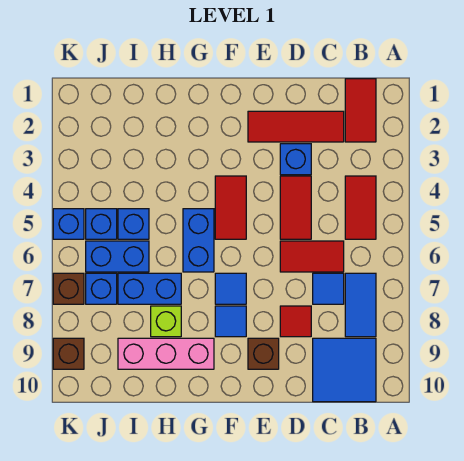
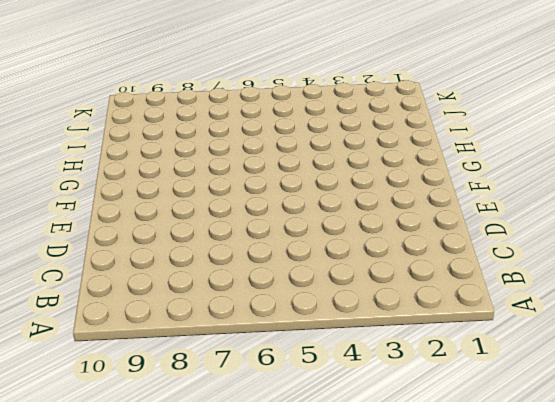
none -> red 1x2 tile [345,79,376,142]
none -> red 1x2 tile [345,176,376,239]
none -> blue 1x2 tile [345,273,376,337]

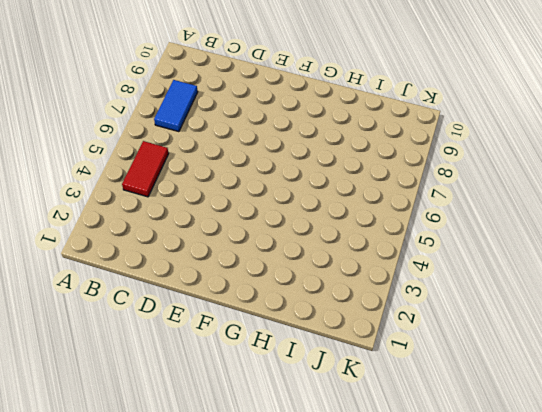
none -> red 1x2 tile [345,79,376,142]
none -> blue 2x2 tile [313,338,376,402]
none -> red 1x3 tile [248,111,344,142]

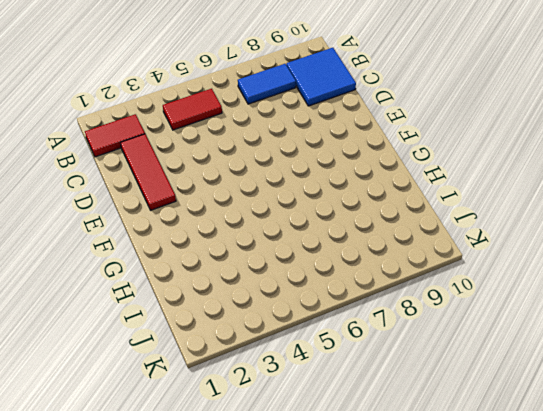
none -> red 1x2 tile [280,241,344,272]
none -> blue 1x1 tile [313,273,344,304]
none -> blue 1x1 brick [280,144,311,175]

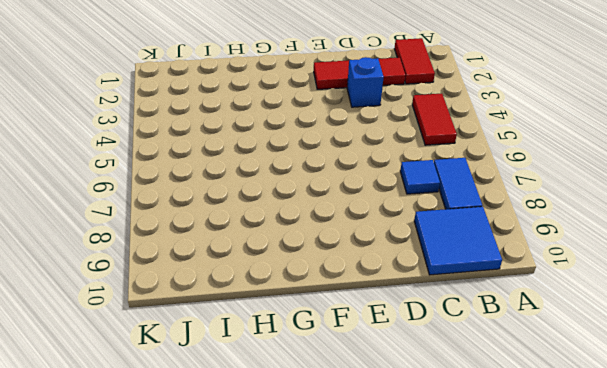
none -> red 1x2 tile [280,241,344,272]
none -> red 1x2 tile [280,176,311,239]
none -> red 1x1 tile [280,306,311,337]

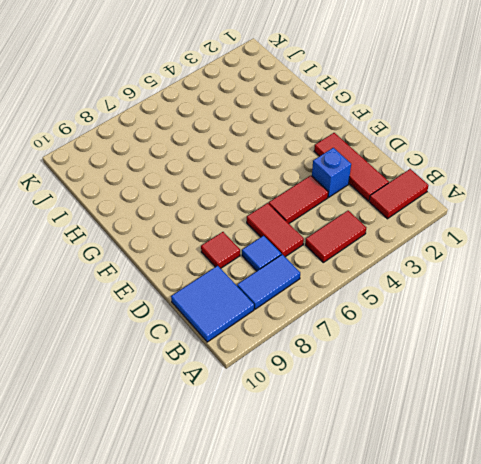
none -> brown 1x1 brick [248,338,279,369]
none -> red 1x2 tile [215,176,246,239]
none -> blue 1x1 tile [215,273,246,304]

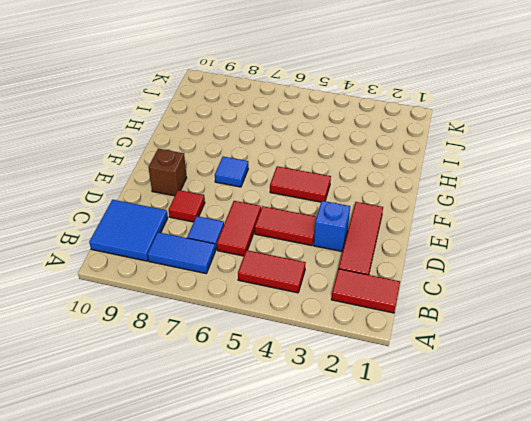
none -> blue 1x1 tile [215,306,246,337]
none -> blue 1x2 brick [183,209,214,272]
none -> pink 1x3 brick [118,338,214,369]

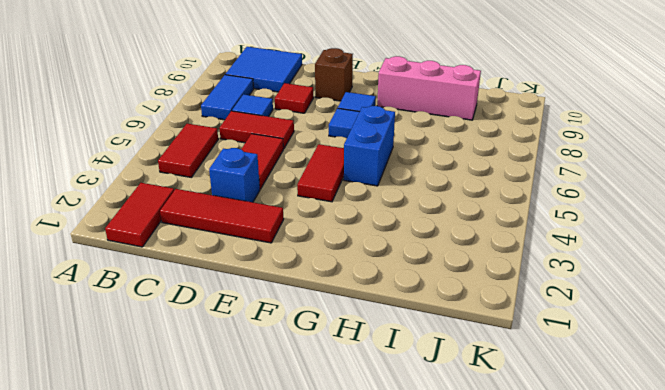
none -> blue 1x2 brick [118,273,181,304]
none -> lime 1x1 brick [151,306,181,337]
none -> blue 1x1 brick [118,209,149,239]

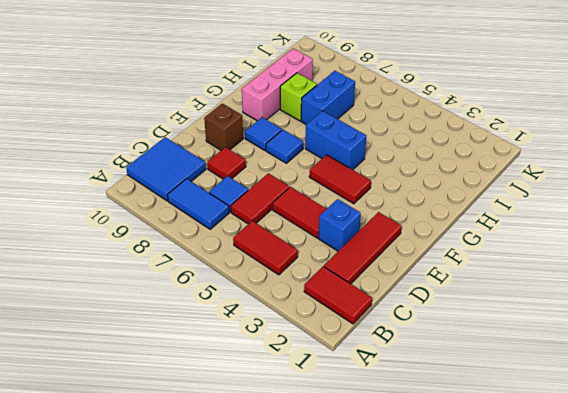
none -> blue 1x1 brick [118,209,149,239]
none -> blue 1x2 brick [86,241,149,272]
none -> blue 1x1 brick [86,209,117,239]

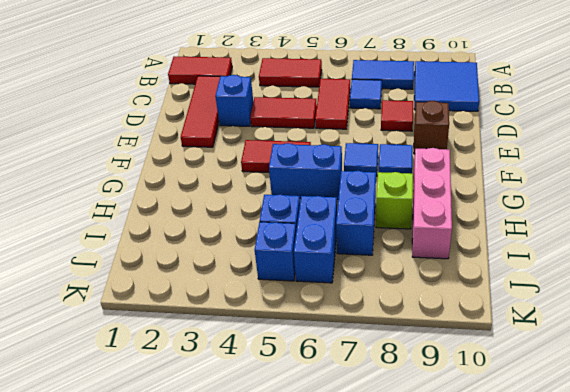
none -> blue 1x1 brick [86,273,117,304]
none -> blue 1x1 brick [53,209,84,239]
none -> brown 1x1 brick [53,273,84,304]

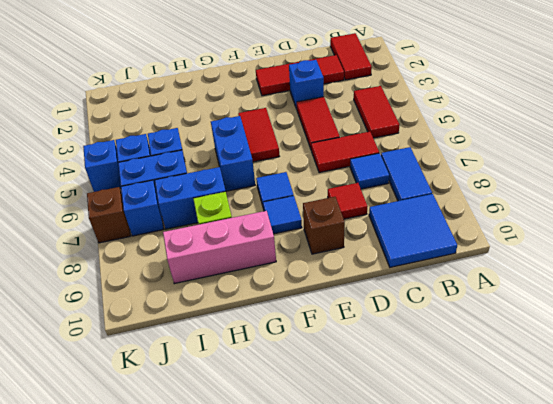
none -> brown 1x1 brick [53,338,84,369]

